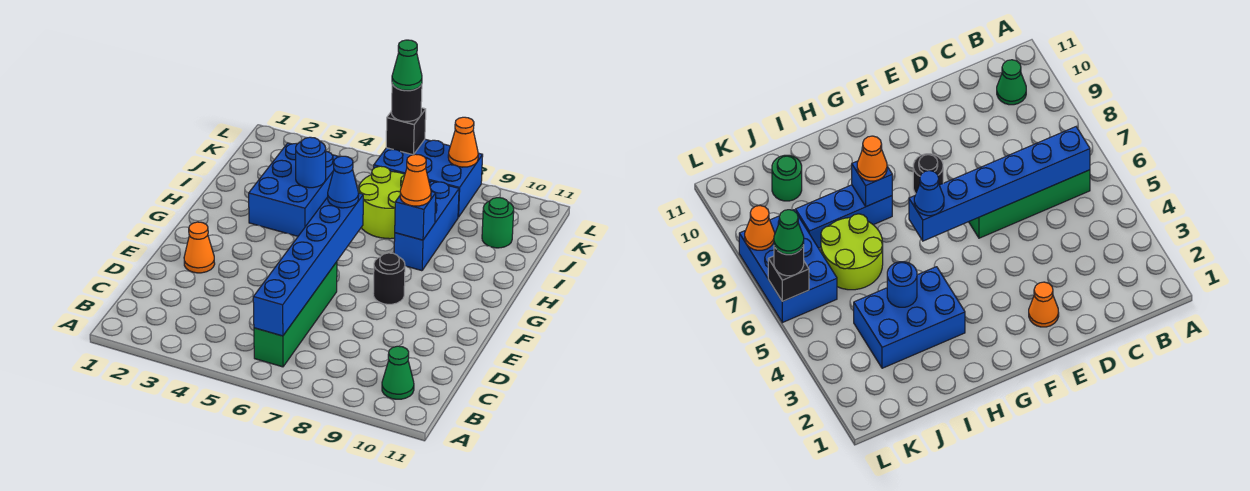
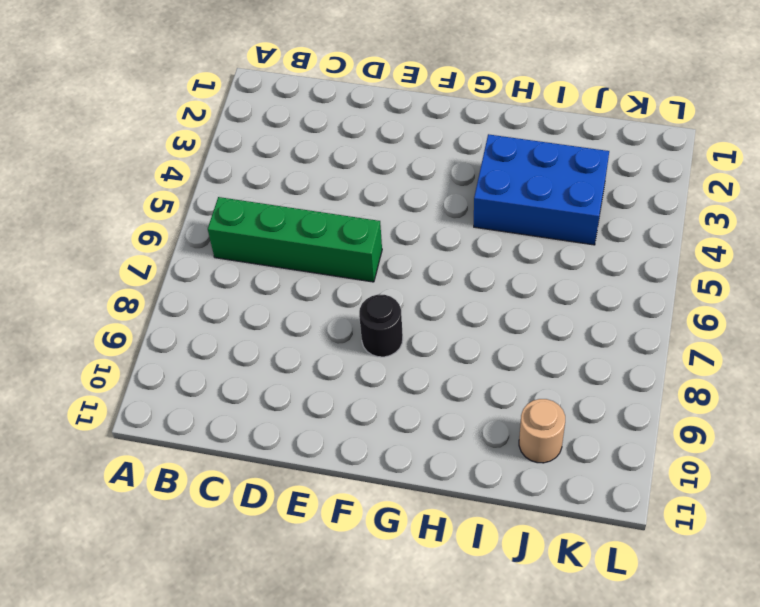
tan 1x1 round brick [519,399,565,463] -> green 1x1 round brick [482,198,514,248]
none -> green 1x1 cone [382,346,414,399]
none -> orange 1x1 cone [184,222,215,273]
none -> blue 1x3 brick [394,181,459,271]

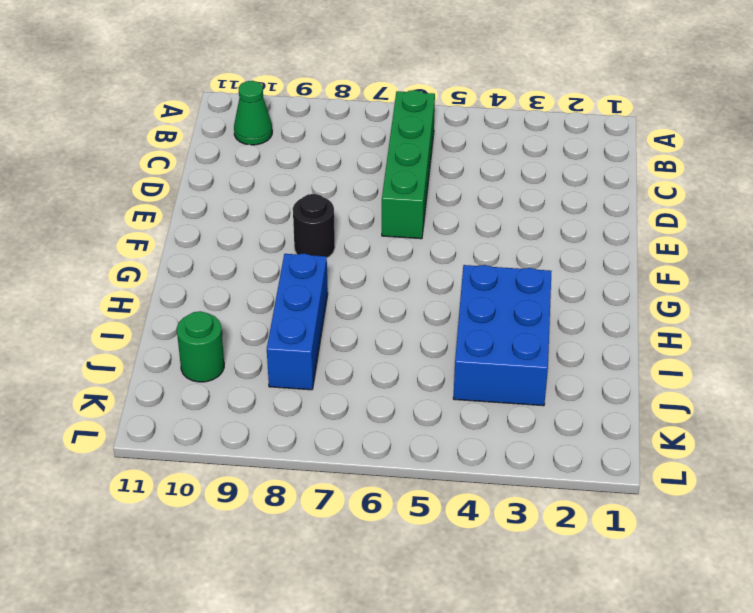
none -> orange 1x1 cone [184,222,215,273]
none -> lime 2x2 round brick [358,166,405,239]
none -> blue 2x3 brick [374,139,483,217]

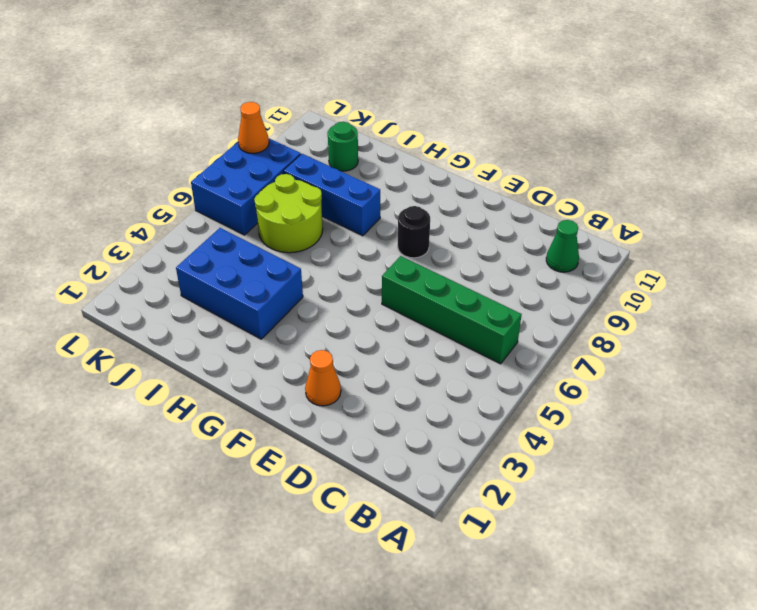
none -> blue 1x6 brick [253,193,363,336]
none -> blue 1x1 brick [395,191,436,240]
none -> blue 1x1 round brick [296,137,326,188]

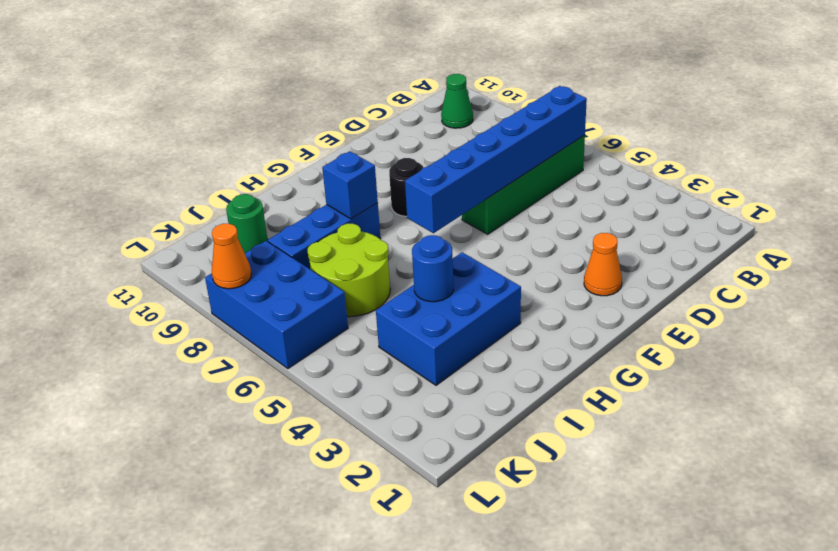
none -> black 1x1 brick [386,108,426,155]
none -> blue 1x1 cone [328,156,359,208]
none -> orange 1x1 cone [400,154,431,206]

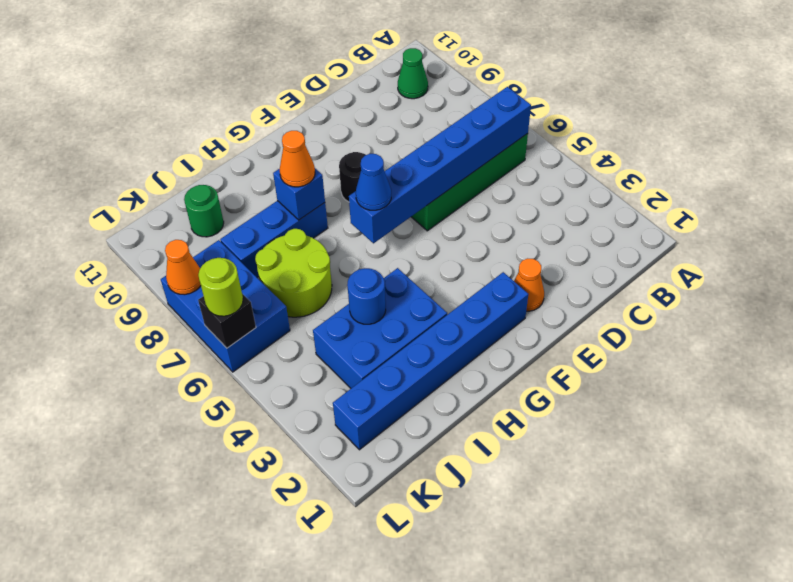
blue 1x6 brick [333,272,528,450] -> none
lime 1x1 round brick [198,258,243,316] -> black 1x1 round brick [391,84,422,121]
none -> green 1x1 cone [392,40,422,91]

